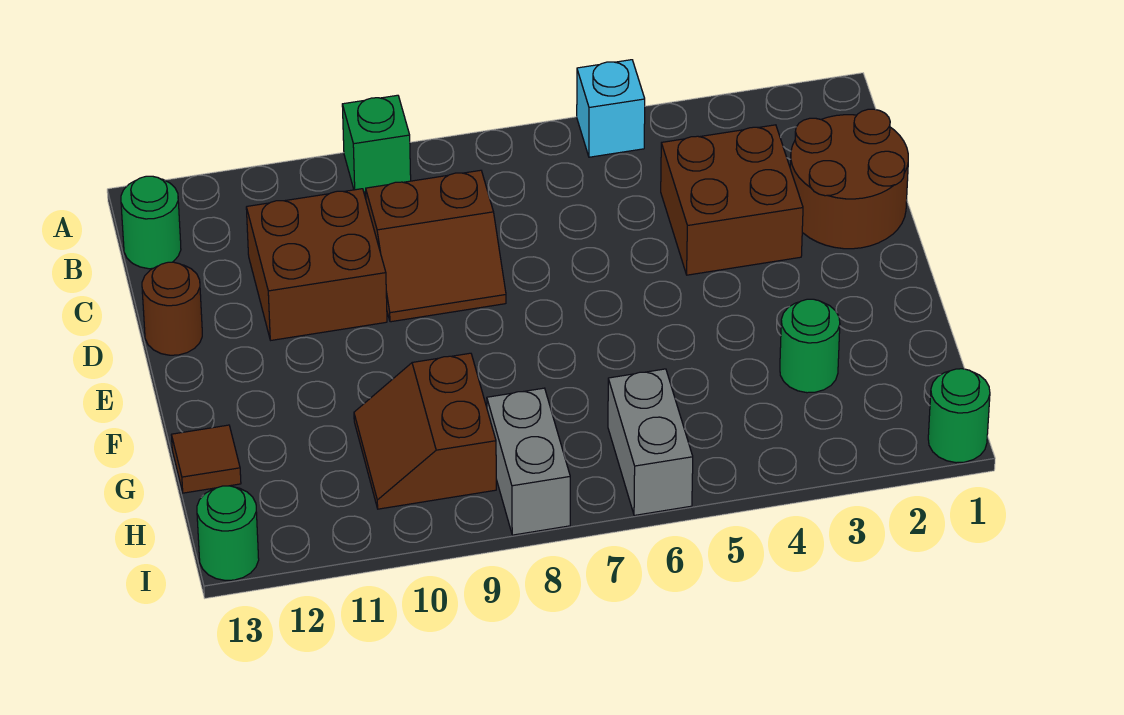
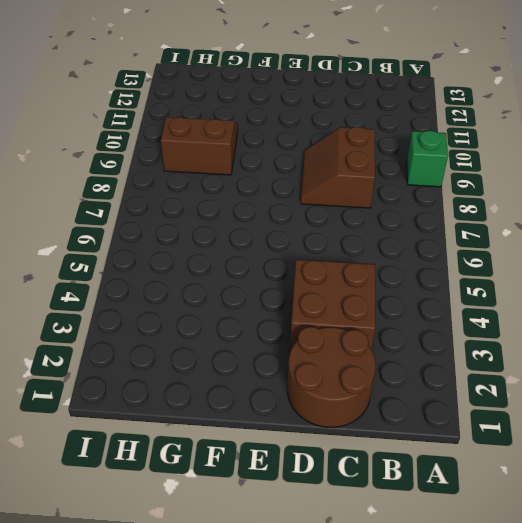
none -> cyan 1x1 brick [577,60,645,157]
none -> green 1x1 round brick [121,176,181,269]
none -> brown 2x2 brick [246,189,387,340]

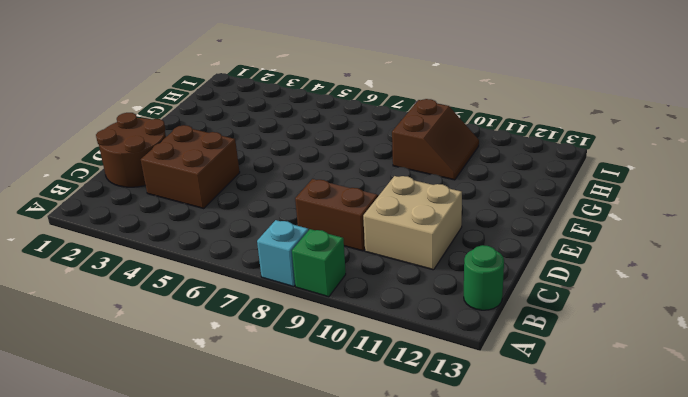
cyan 1x1 brick [257,220,308,287] -> cyan 1x1 brick moved to [577,60,645,157]
tan 2x2 brick [363,176,462,270] -> brown 2x2 brick [246,189,387,340]
none -> brown 1x1 round brick [142,262,202,355]
none -> green 1x1 round brick [780,299,840,393]
none -> brown 1x1 tile [171,425,241,493]

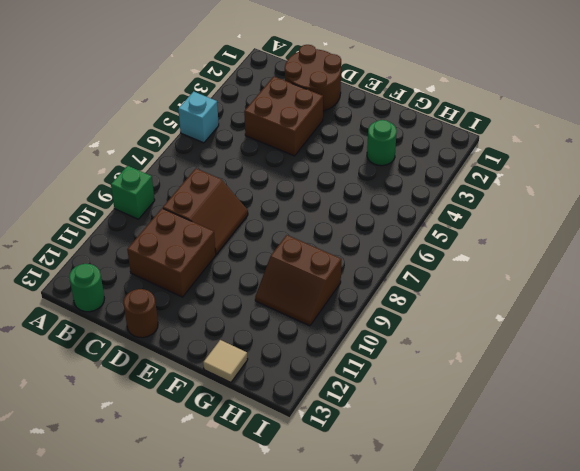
tan 1x1 tile [203,340,248,382] -> brown 1x1 tile [171,425,241,493]
none -> grey 1x2 brick [608,369,693,515]
none -> grey 1x2 brick [487,388,570,535]
none -> green 1x1 round brick [928,369,990,463]

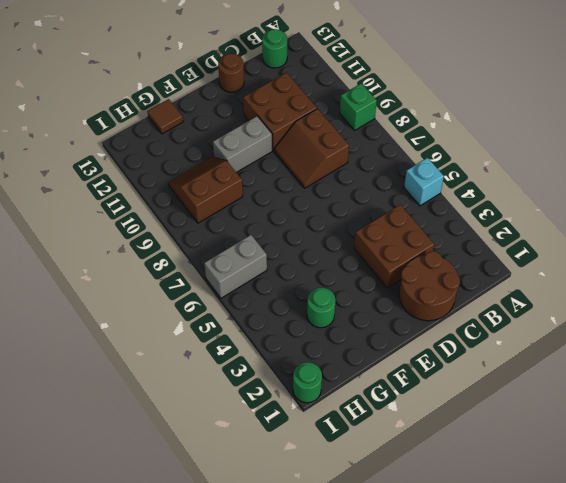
grey 1x2 brick [213,116,272,172] -> grey 1x2 brick moved to [487,388,570,535]
none -> green 1x1 round brick [197,486,259,580]

